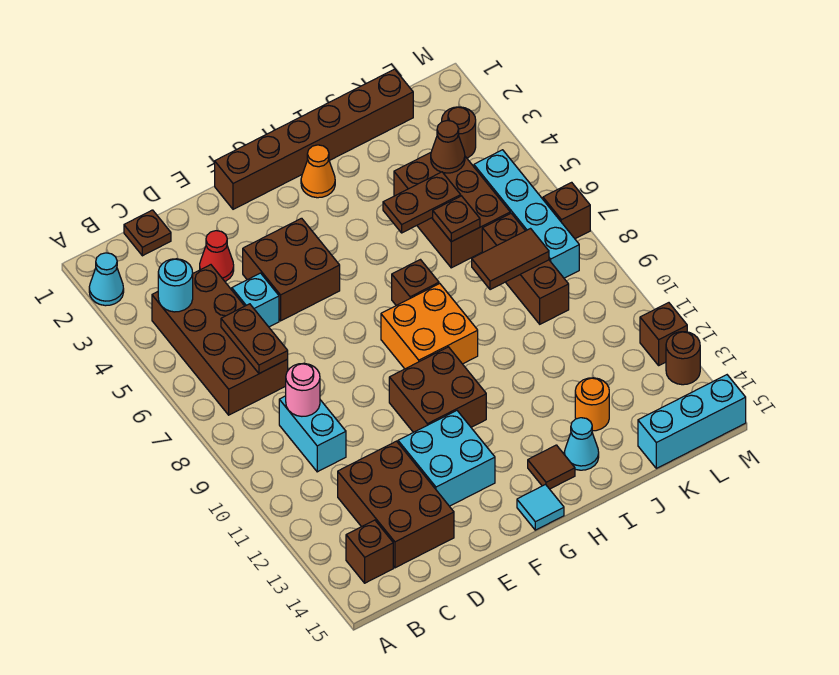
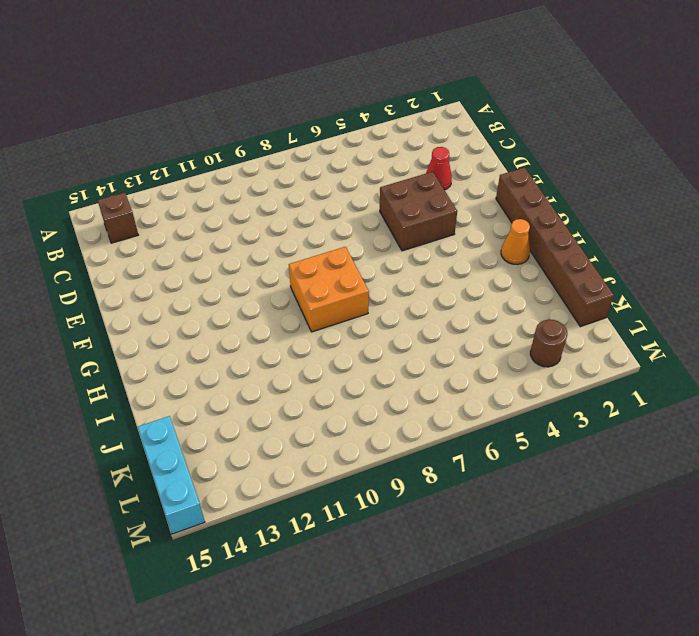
none -> cyan 1x1 cone [89,253,124,306]
none -> brown 2x4 brick [152,265,288,415]
none -> brown 1x1 plate [124,210,171,256]
none -> cyan 1x2 brick [279,396,346,472]

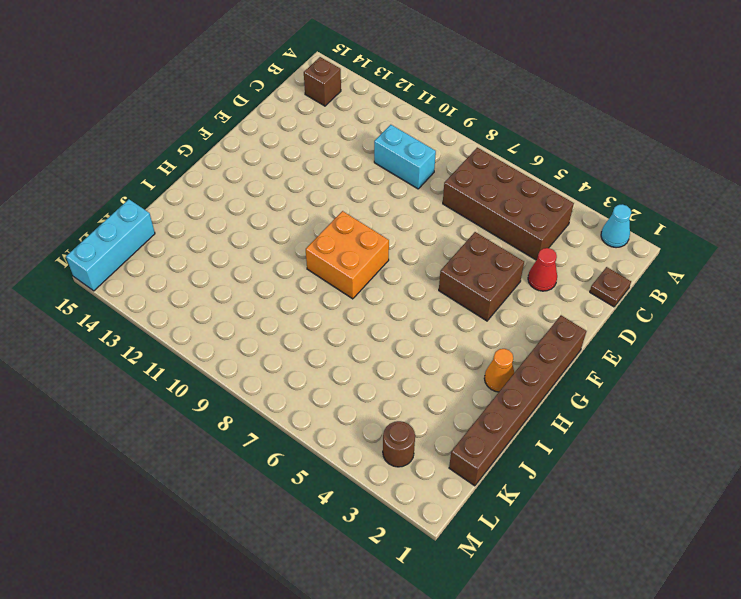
none -> brown 2x3 brick [338,441,454,568]
none -> cyan 1x1 brick [232,273,279,327]
none -> cyan 2x2 brick [398,411,495,506]
none -> brown 2x2 brick [389,347,486,432]

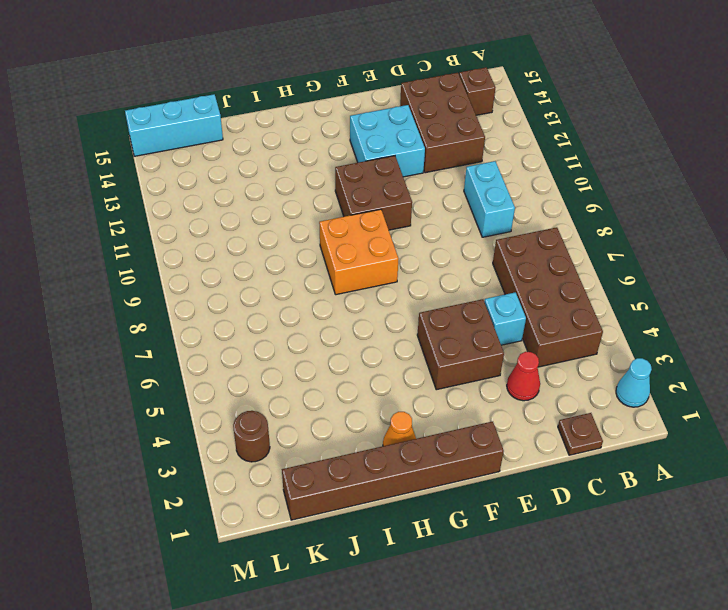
none -> cyan 1x1 tile [517,485,564,530]
none -> brown 1x1 brick [392,260,439,306]
none -> brown 1x1 tile [528,445,575,489]
none -> cyan 1x1 cone [564,418,599,470]

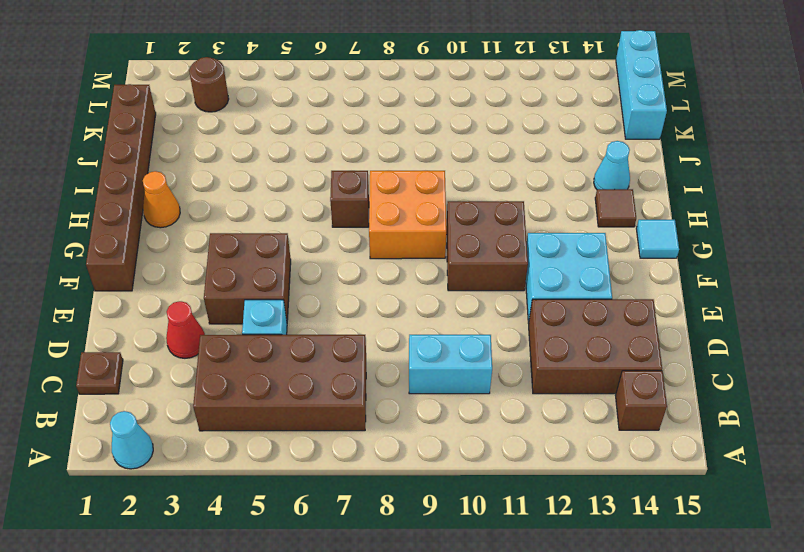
none -> brown 2x3 brick [394,153,510,268]
none -> orange 1x1 round brick [575,378,609,431]
none -> brown 1x3 brick [482,213,569,324]
none -> cyan 1x4 brick [474,150,579,278]

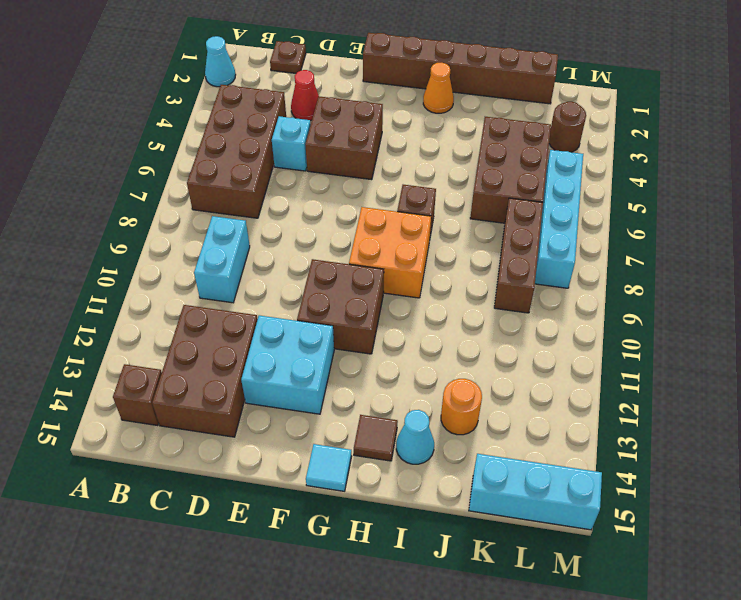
none -> brown 1x1 brick [543,182,590,239]
none -> brown 1x1 brick [640,303,687,365]
none -> brown 1x1 round brick [666,332,700,385]
none -> cyan 1x1 round brick [158,259,193,312]

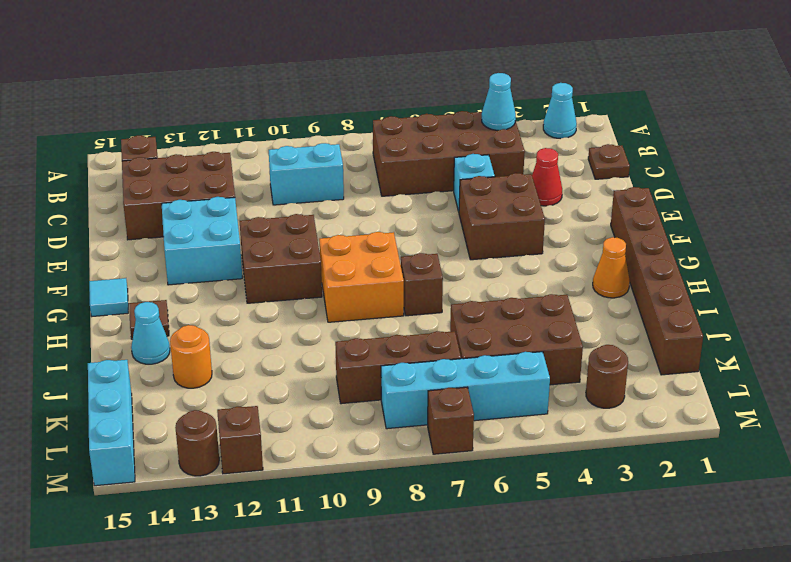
cyan 1x1 cone [482,73,516,130] -> cyan 1x1 round brick [158,259,193,312]
none -> brown 1x2 plate [221,304,288,374]
none -> pink 1x1 round brick [286,363,320,416]
none -> brown 1x2 plate [383,172,461,233]
none -> brown 1x1 plate [433,196,480,242]

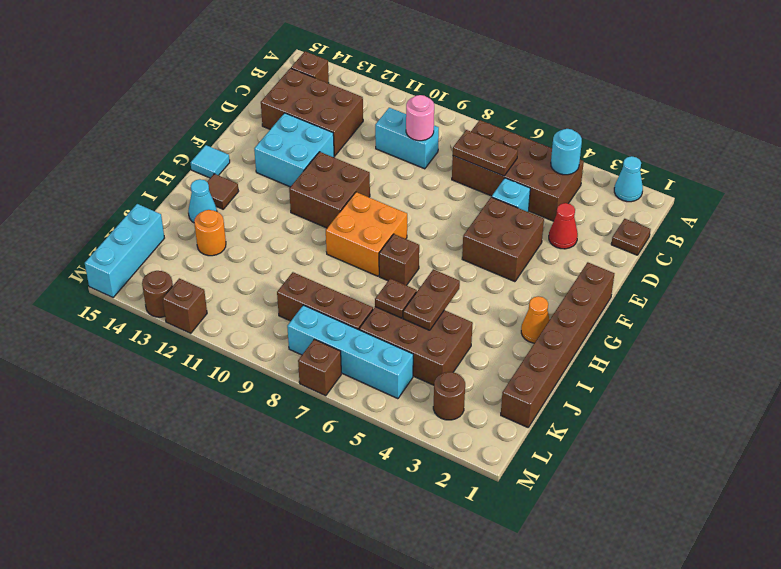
none -> brown 1x2 tile [472,229,549,290]
none -> brown 1x1 cone [431,120,465,173]

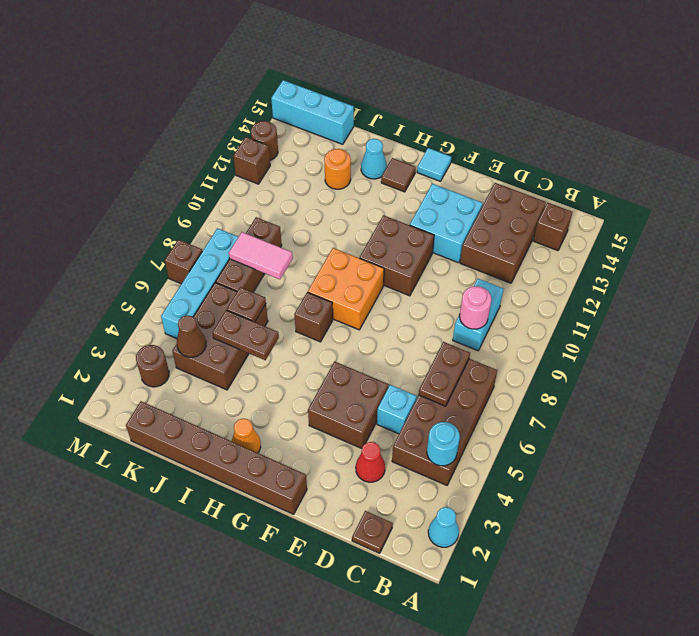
pink 1x2 tile [229,232,293,279] -> brown 1x2 tile [472,229,549,290]

